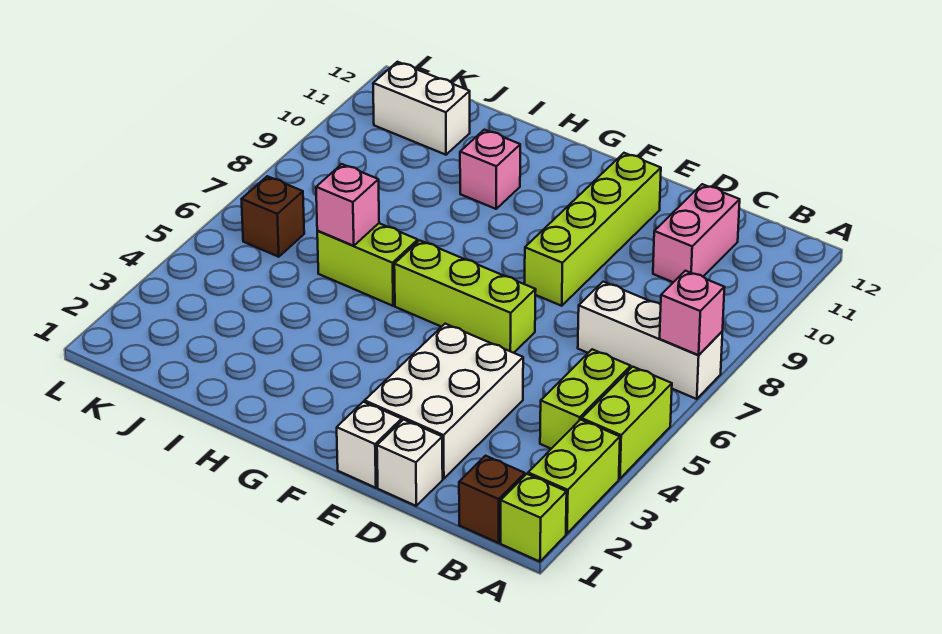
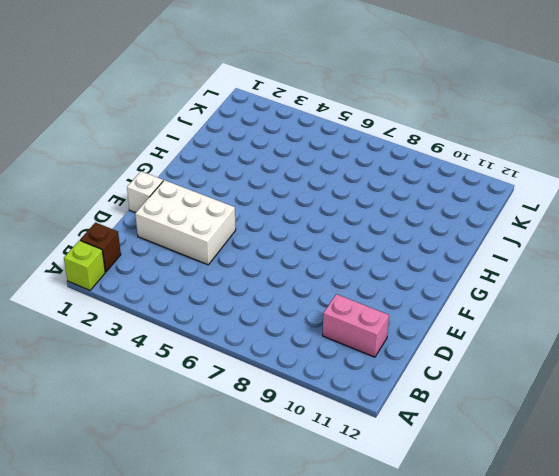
none -> lime 1x2 brick [528,420,620,534]
none -> lime 1x2 brick [582,367,672,479]
none -> white 1x3 brick [578,282,722,399]

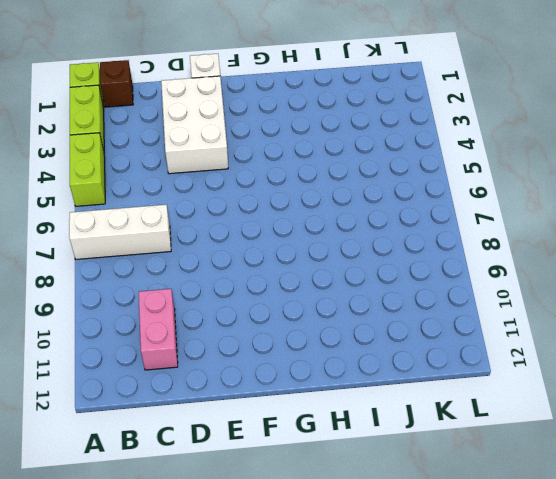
none -> lime 1x2 brick [540,349,631,449]
none -> white 1x1 brick [377,420,443,506]
none -> lime 1x3 brick [394,240,536,353]

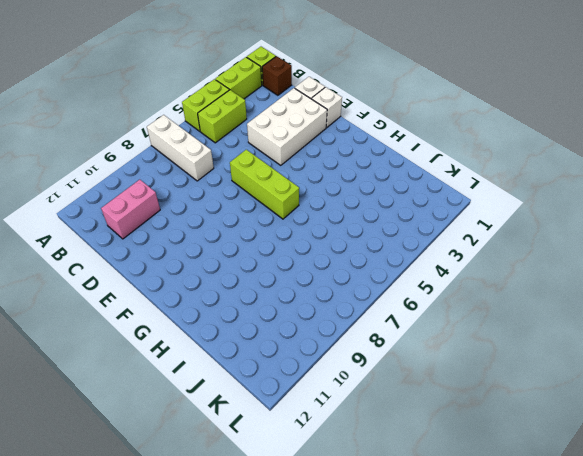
none -> lime 1x4 brick [525,153,661,306]
none -> lime 1x2 brick [317,223,418,306]
none -> pink 1x1 brick [460,130,520,209]

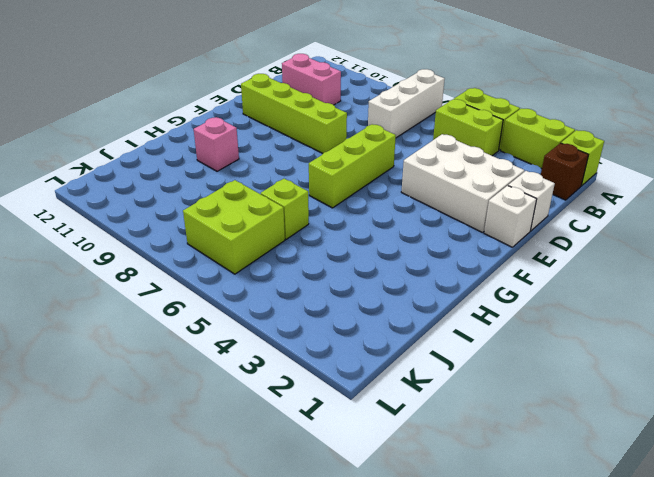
lime 1x1 brick [261,179,309,239] -> lime 1x2 brick [317,223,418,306]
lime 2x2 brick [183,180,285,274] -> brown 1x1 brick [242,176,304,257]
none -> white 1x2 brick [373,62,470,155]
none -> pink 1x1 brick [660,271,724,355]
none -> pink 1x1 brick [316,164,379,246]

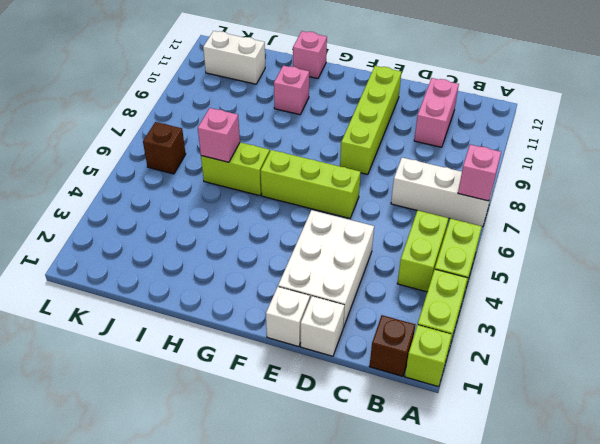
pink 1x1 brick [293,31,327,79] -> none

